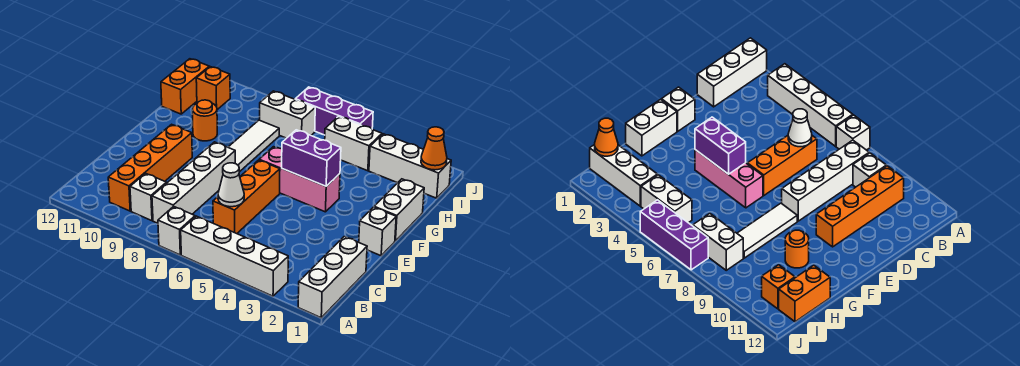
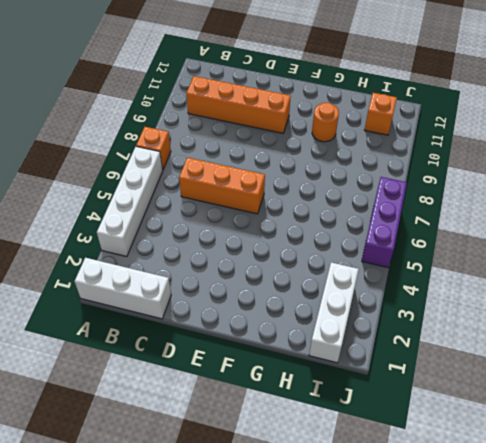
orange 1x1 brick [136,127,171,170] -> white 1x1 brick [158,206,195,255]
none -> white 1x4 brick [152,142,235,223]
none -> white 1x1 brick [130,173,166,221]
none -> white 1x1 brick [359,207,396,256]

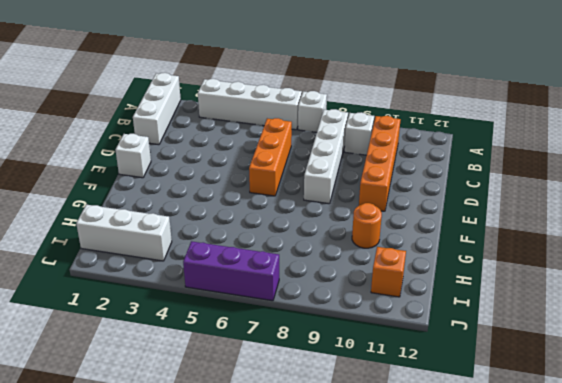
none -> white 1x2 brick [374,179,424,241]
none -> pink 1x3 brick [259,147,340,212]
none -> white 1x3 tile [228,120,279,172]

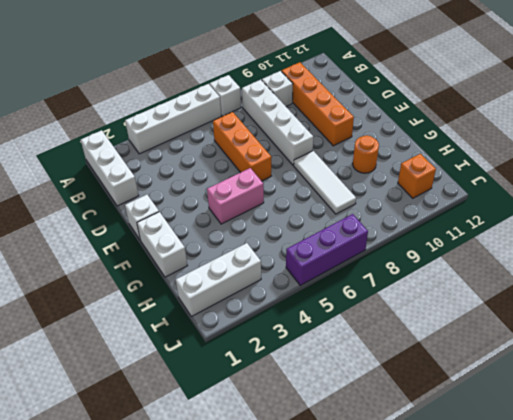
pink 1x2 brick [207,168,264,224] -> pink 1x3 brick [259,147,340,212]
none -> orange 1x2 brick [161,59,209,114]
none -> white 1x2 brick [325,116,382,171]
none -> white 1x2 brick [260,91,315,138]

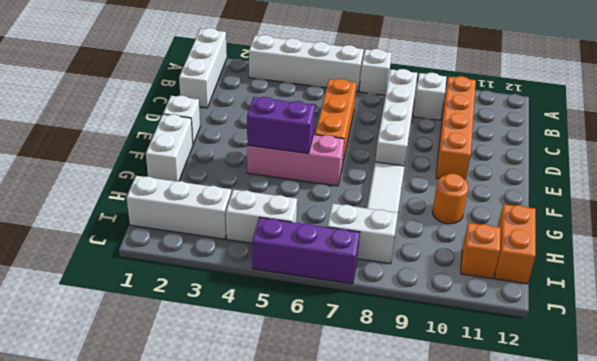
none -> white 1x1 cone [218,163,244,207]
none -> orange 1x1 cone [421,127,447,170]

